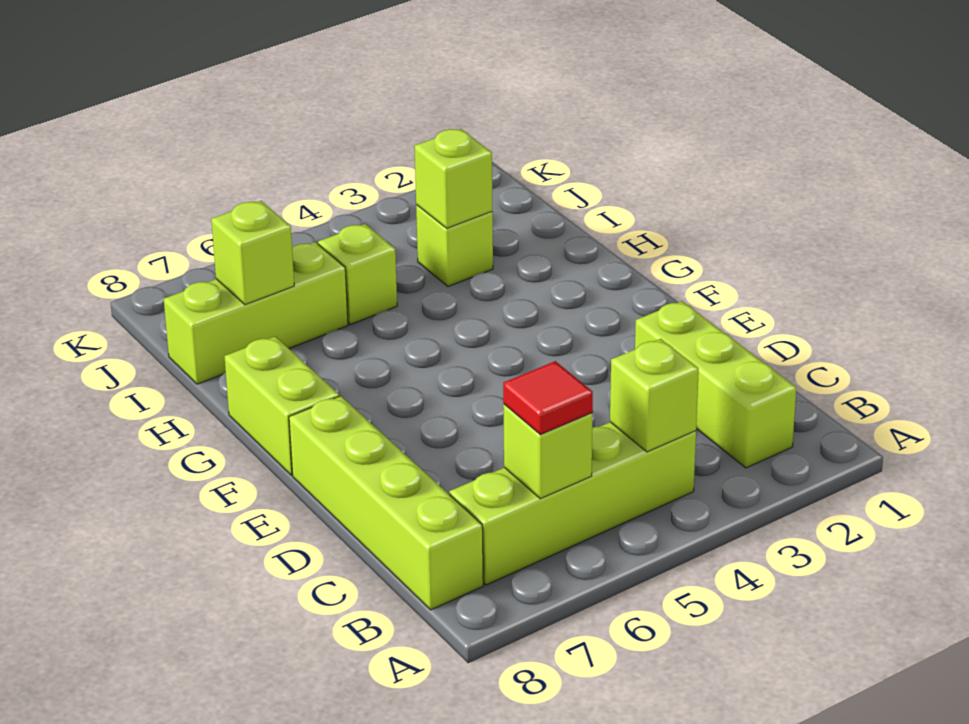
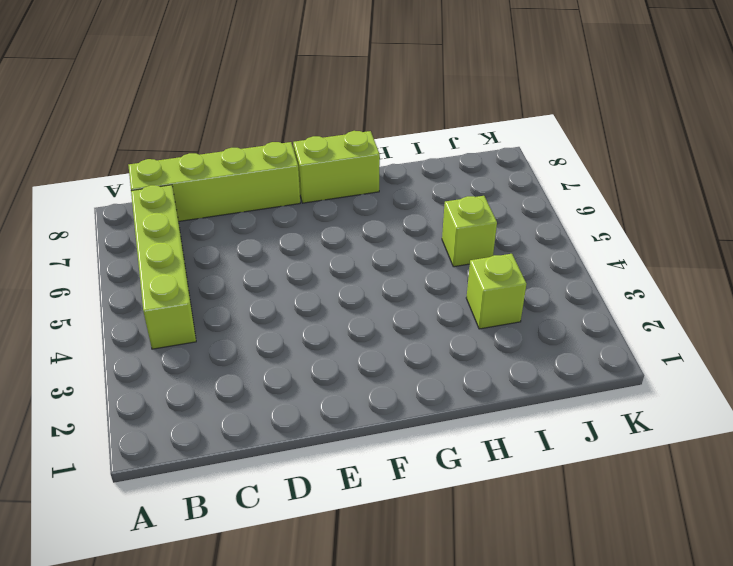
none -> lime 1x3 brick [635,301,796,468]
none -> lime 1x3 brick [164,242,348,384]
none -> lime 1x1 brick [610,339,699,452]

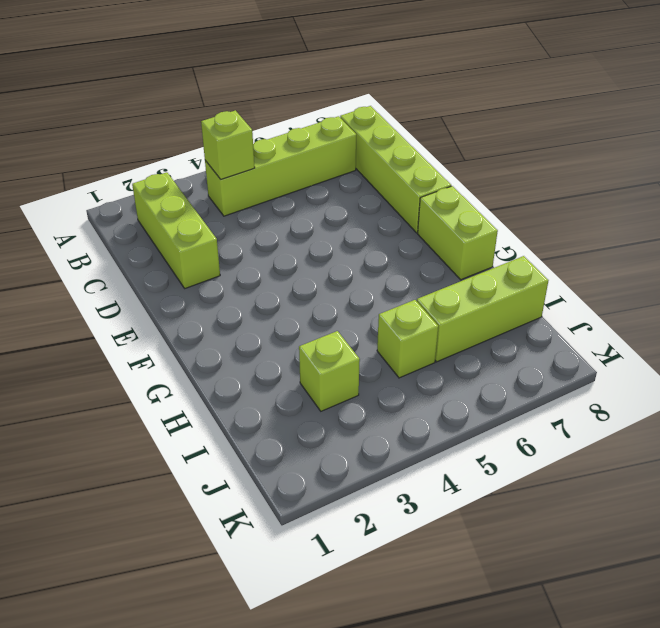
none -> lime 1x1 brick [503,404,592,499]
none -> lime 1x1 brick [414,129,492,228]
none -> lime 1x1 brick [211,201,294,305]

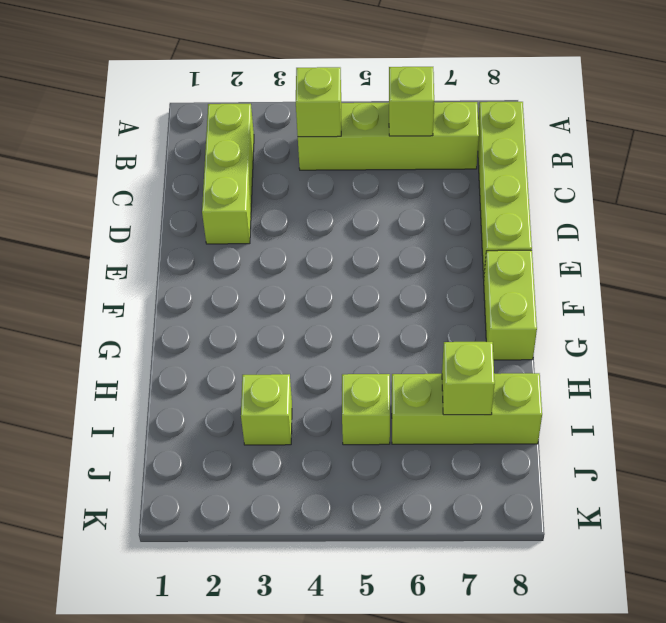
none -> lime 1x1 brick [414,129,492,228]
none -> red 1x1 tile [503,361,593,435]

